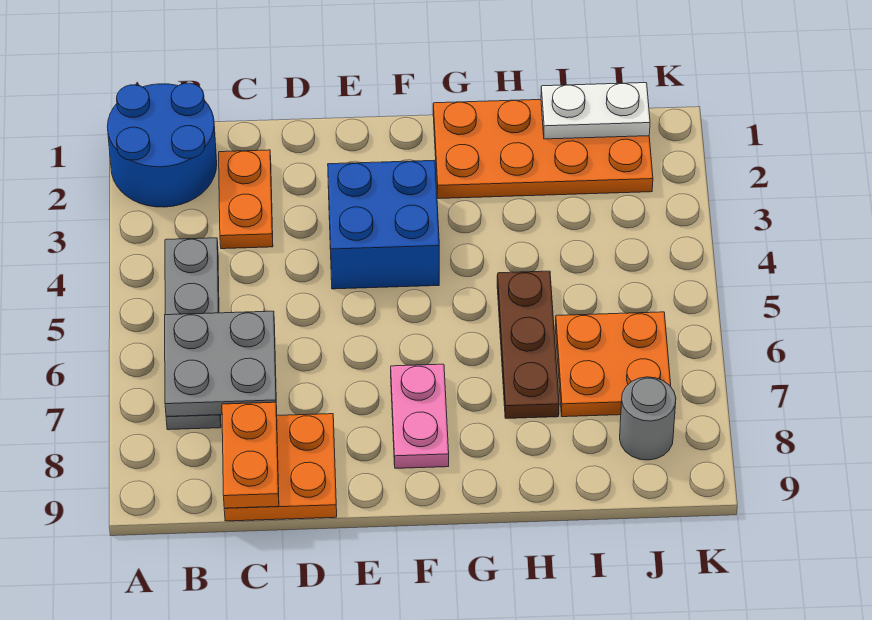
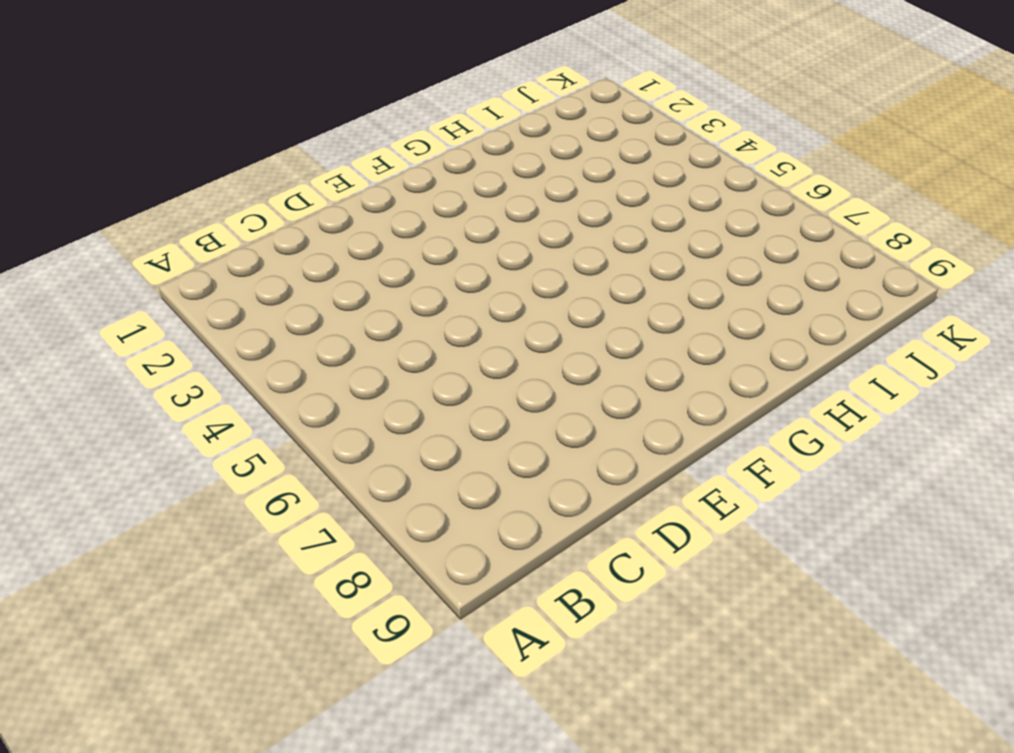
none -> blue 2x2 round brick [107,83,217,207]
none -> grey 1x4 plate [165,238,221,430]
none -> orange 1x2 plate [219,150,273,249]

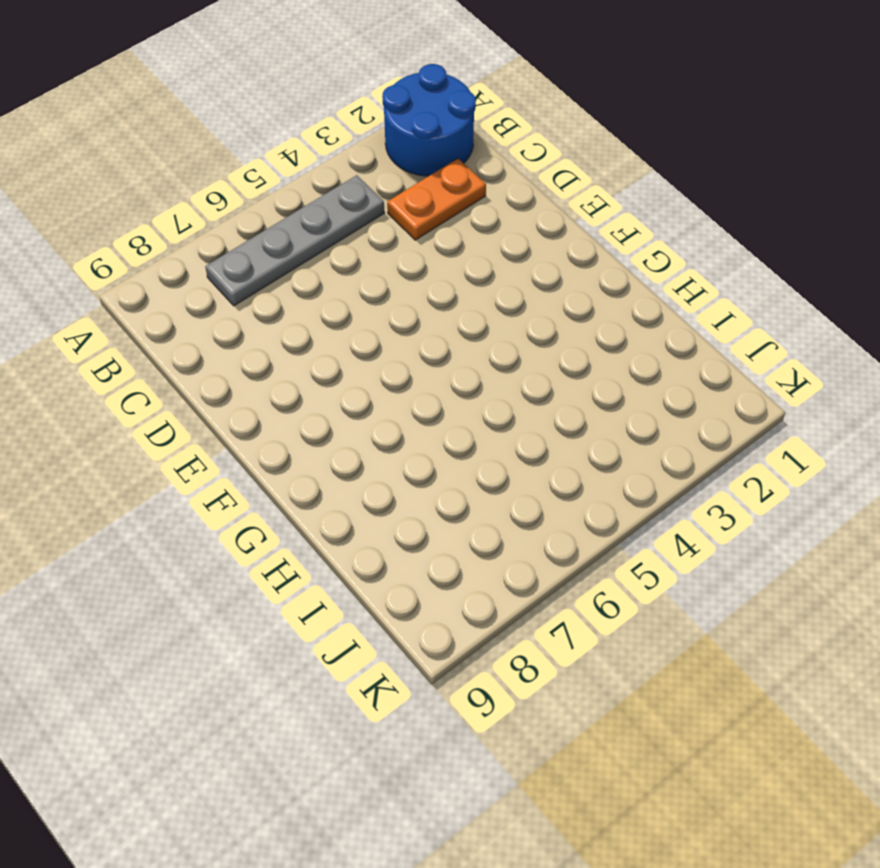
none -> orange 2x2 plate [224,414,337,521]
none -> blue 2x2 brick [328,160,439,289]
none -> pink 1x2 plate [391,364,449,468]

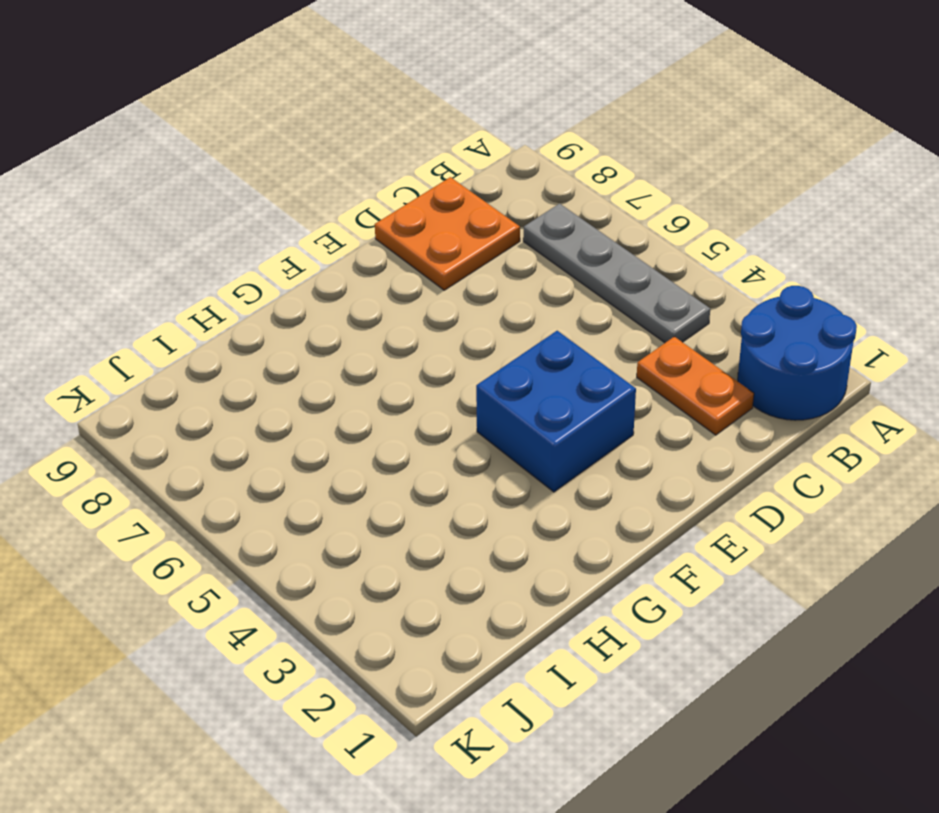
none -> pink 1x2 plate [391,364,449,468]
none -> orange 2x4 plate [433,100,653,199]
none -> brown 1x3 plate [497,271,559,418]

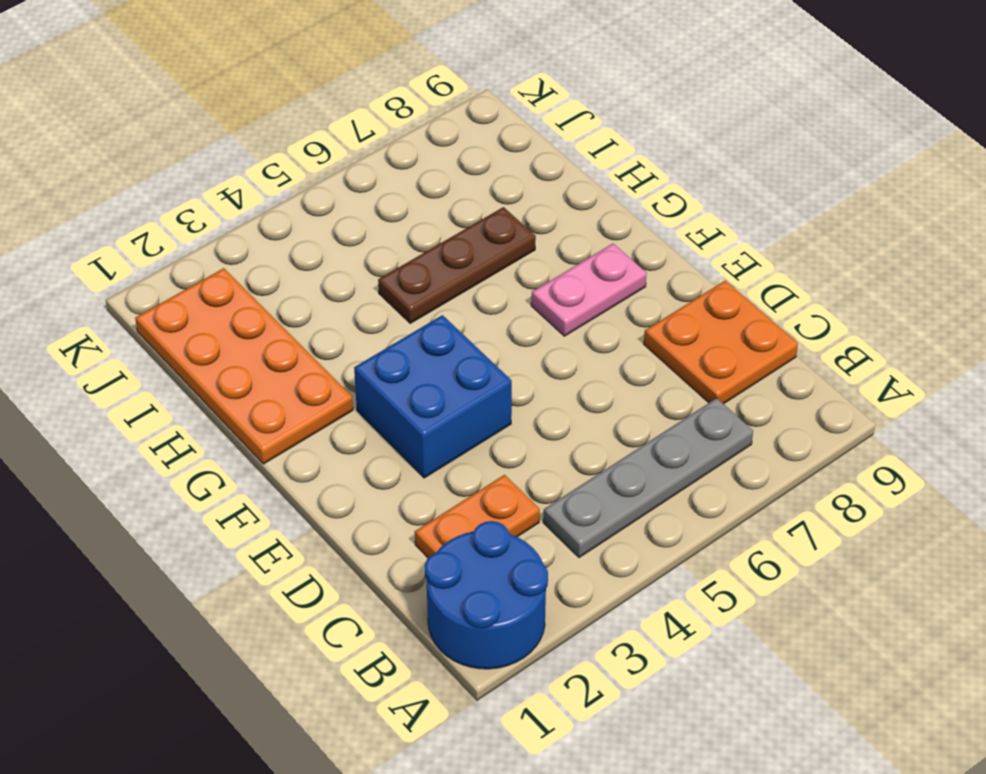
none -> orange 2x2 plate [555,312,671,417]
none -> grey 1x1 round brick [620,377,676,460]
none -> grey 2x2 plate [165,311,277,416]

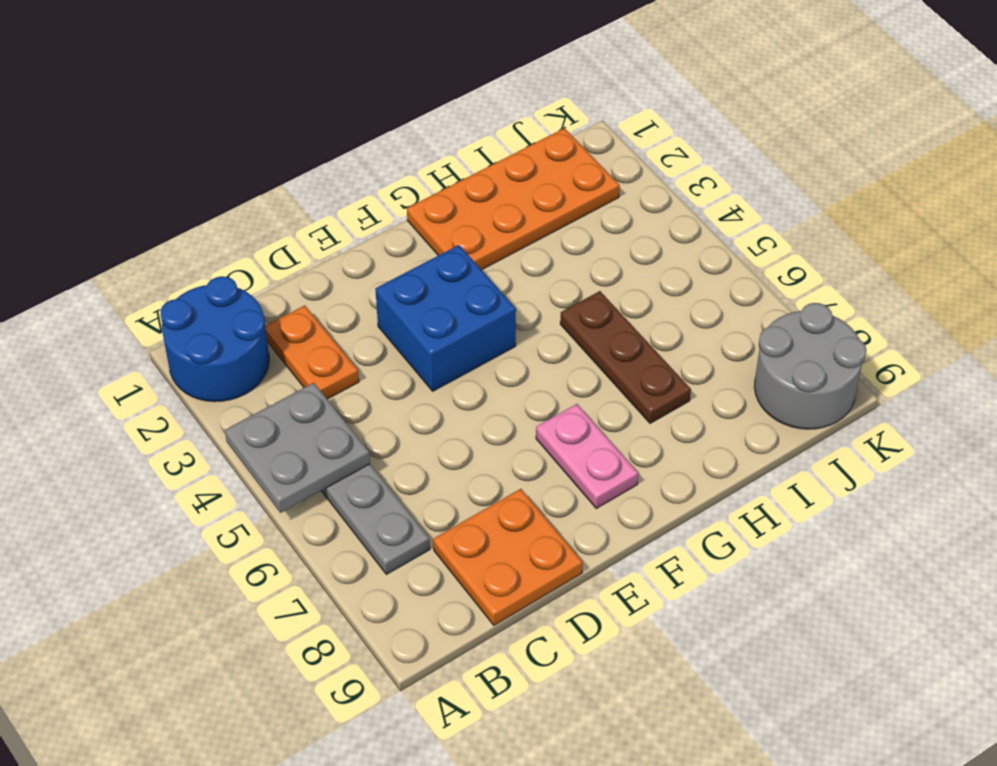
grey 2x2 plate [225,383,370,513] -> grey 2x2 plate moved to [165,311,277,416]
grey 2x2 round brick [754,303,866,429] -> grey 1x1 round brick [620,377,676,460]
none -> orange 2x2 plate [555,312,671,417]
none -> orange 1x2 plate [222,402,279,508]
none -> white 1x2 plate [541,83,650,139]

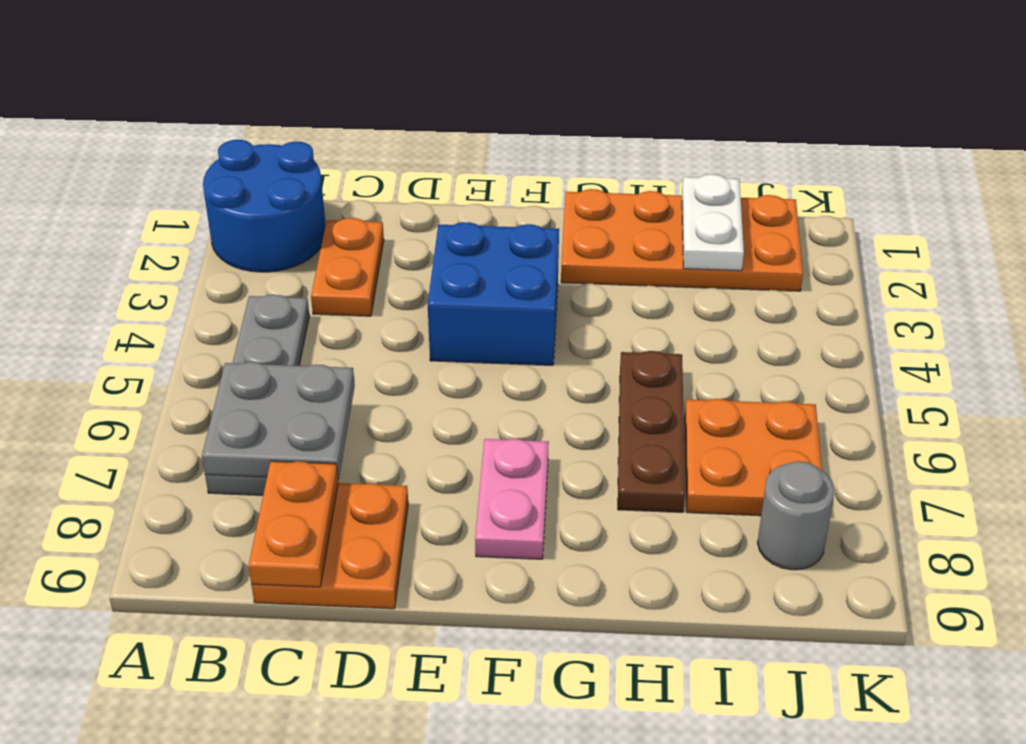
white 1x2 plate [682,174,744,271] -> white 1x2 plate turned to [541,83,650,139]

